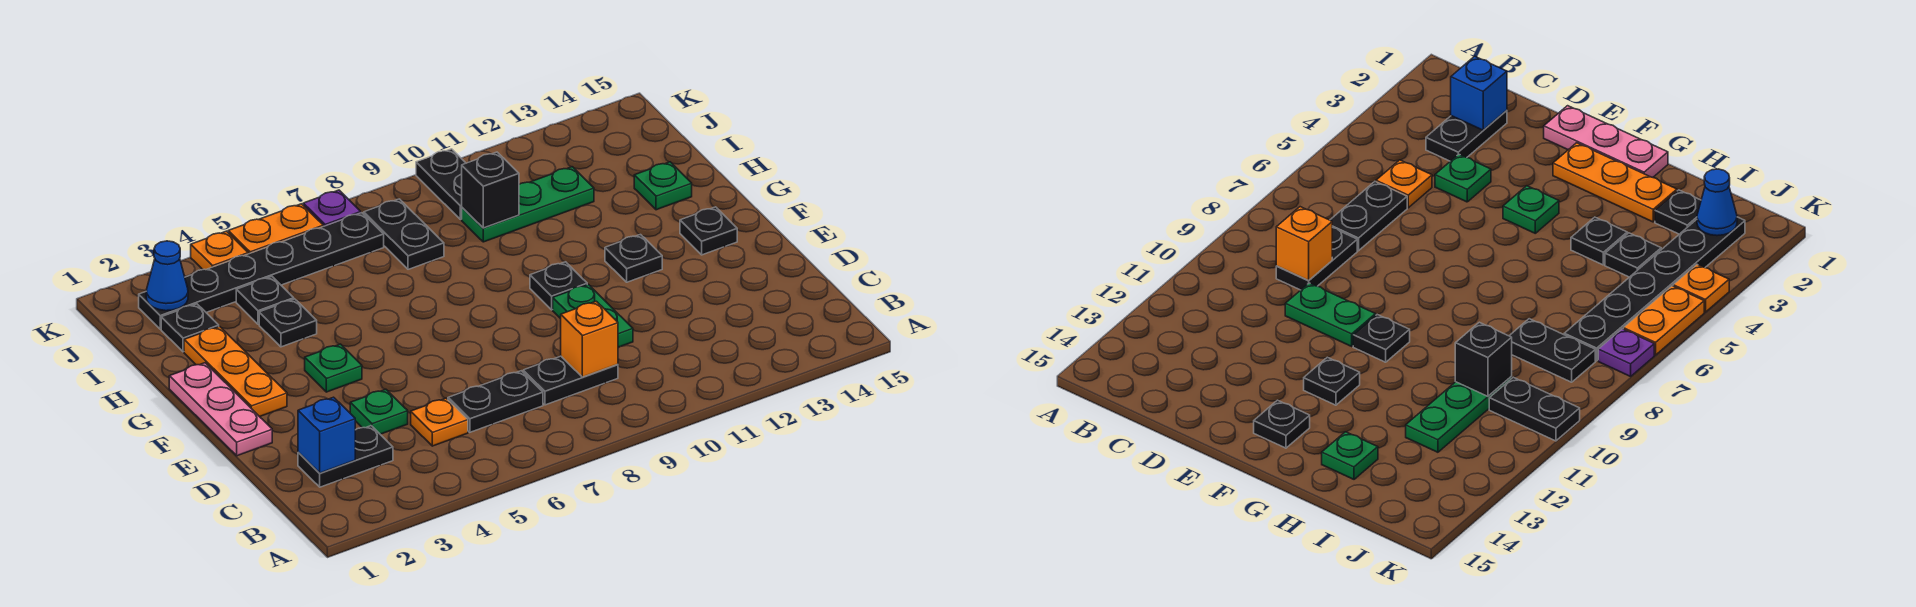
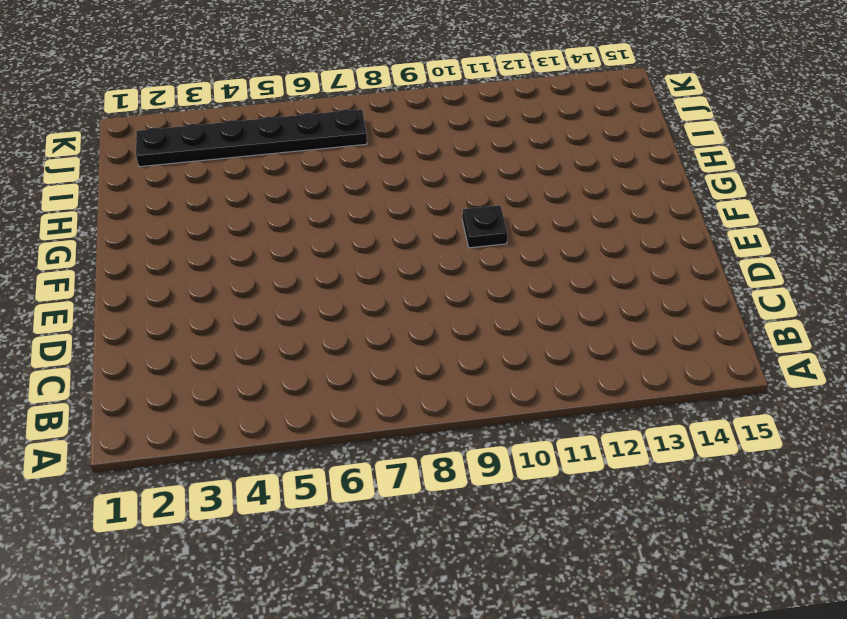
none -> black 1x2 plate [298,426,393,487]
none -> orange 1x1 plate [411,398,468,446]
none -> black 1x2 plate [448,371,543,432]

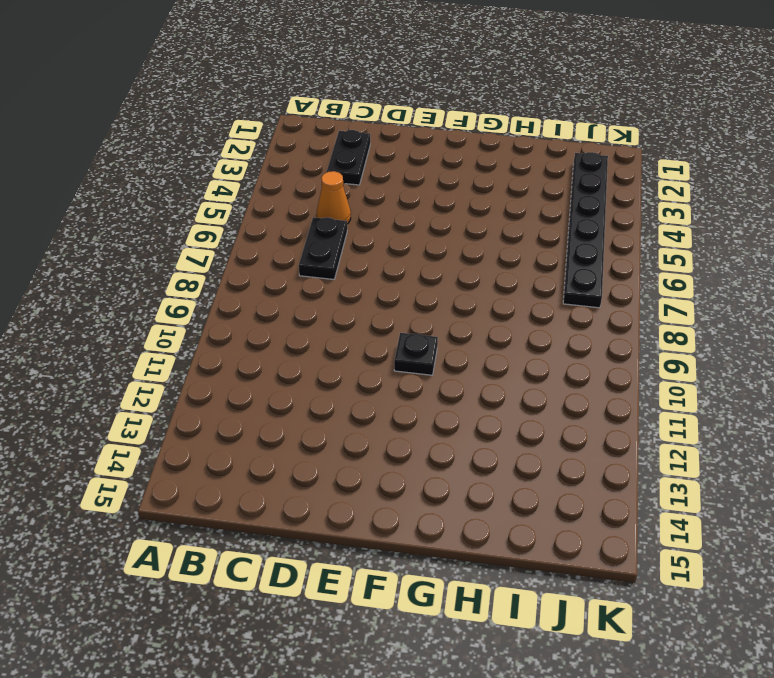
orange 1x1 cone [317,171,351,224] -> orange 1x1 plate [411,398,468,446]
none -> black 1x2 plate [523,356,618,405]
none -> green 1x1 plate [350,389,408,434]
none -> green 1x2 plate [553,284,633,347]

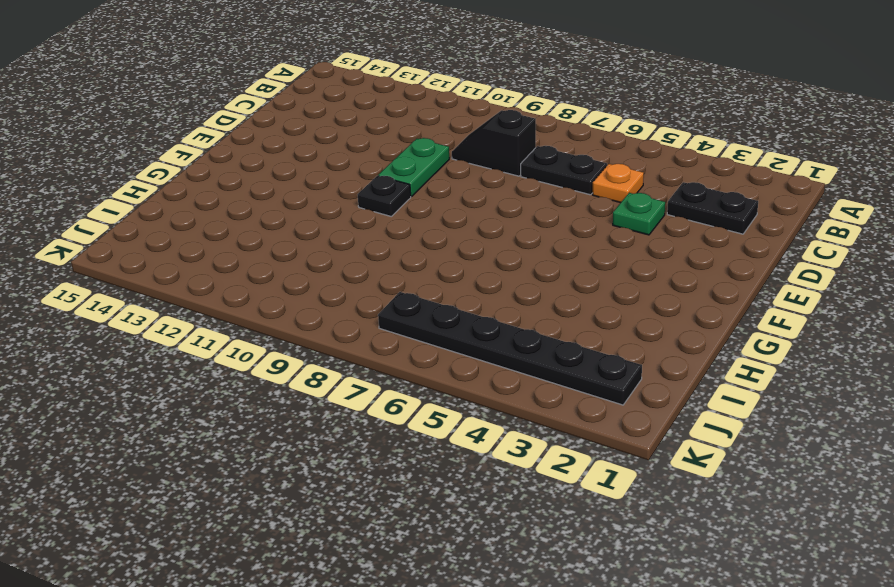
black 1x2 slope [452,110,536,176] -> black 1x2 plate [523,356,618,405]
none -> pink 1x3 plate [169,363,272,456]
none -> orange 1x3 plate [184,326,287,417]
none -> green 1x1 plate [305,344,362,392]

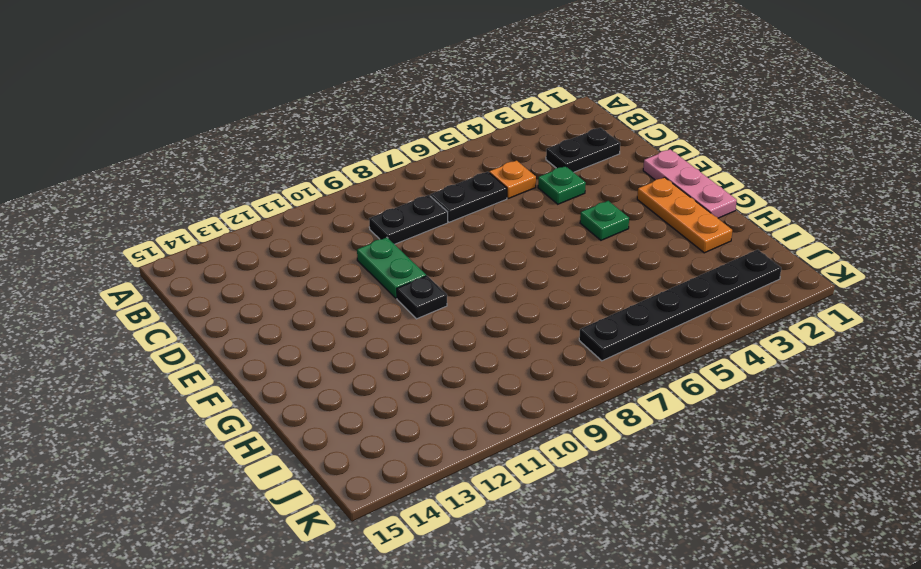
none -> black 1x1 plate [605,235,662,282]
none -> black 1x1 plate [680,207,737,255]
none -> black 1x1 plate [259,299,317,347]

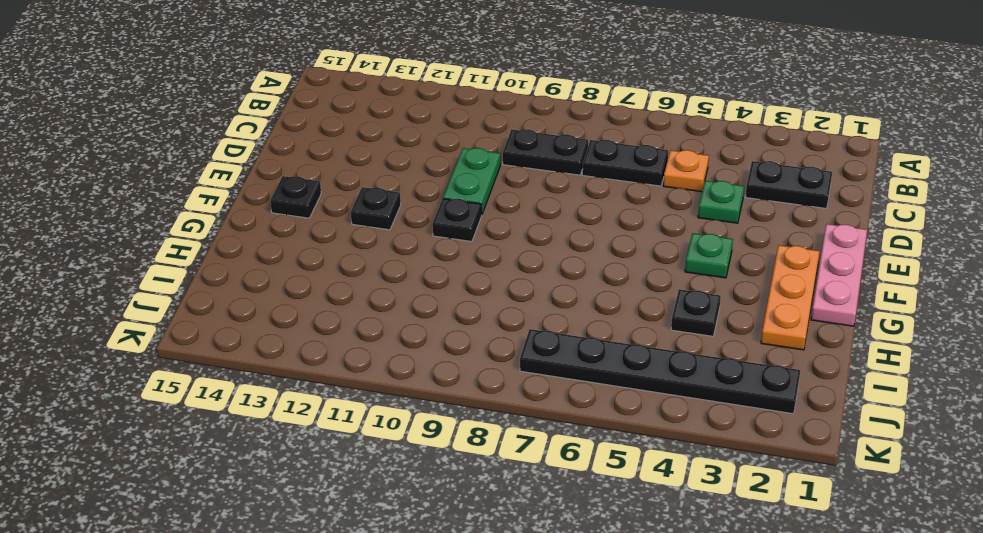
none -> green 1x1 plate [634,162,692,210]
none -> black 1x1 plate [161,304,219,352]
none -> black 1x1 plate [236,277,294,324]

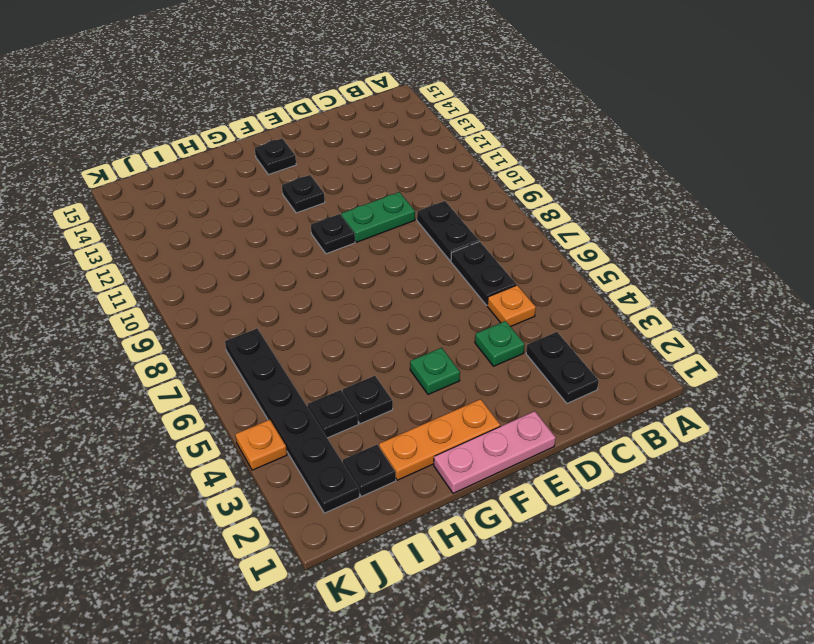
none -> green 1x1 plate [634,162,692,210]
none -> black 1x2 plate [364,199,444,269]
none -> green 1x3 plate [462,167,594,242]

